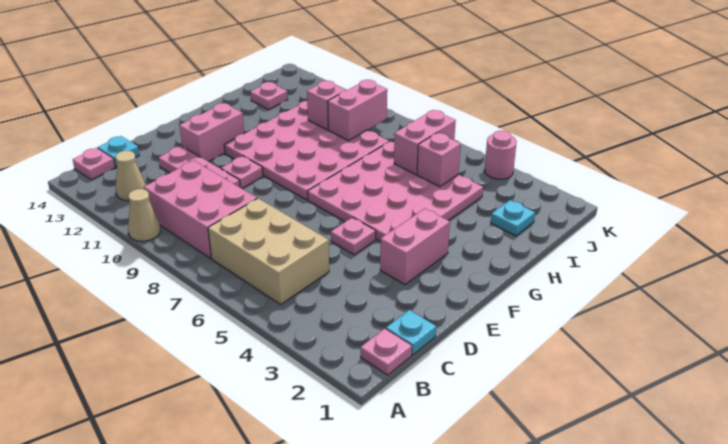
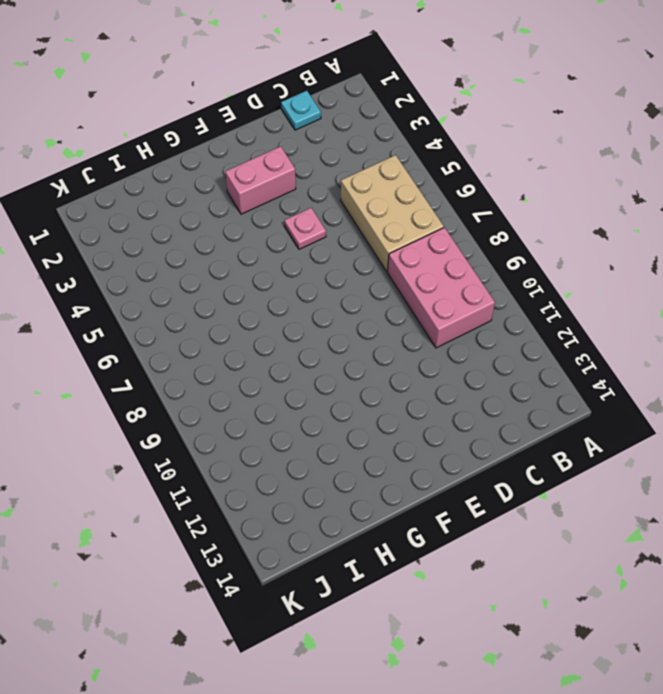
none -> tan 1x1 cone [128,189,160,241]
none -> pink 1x1 plate [361,329,412,375]
none -> tan 1x1 cone [116,151,146,201]

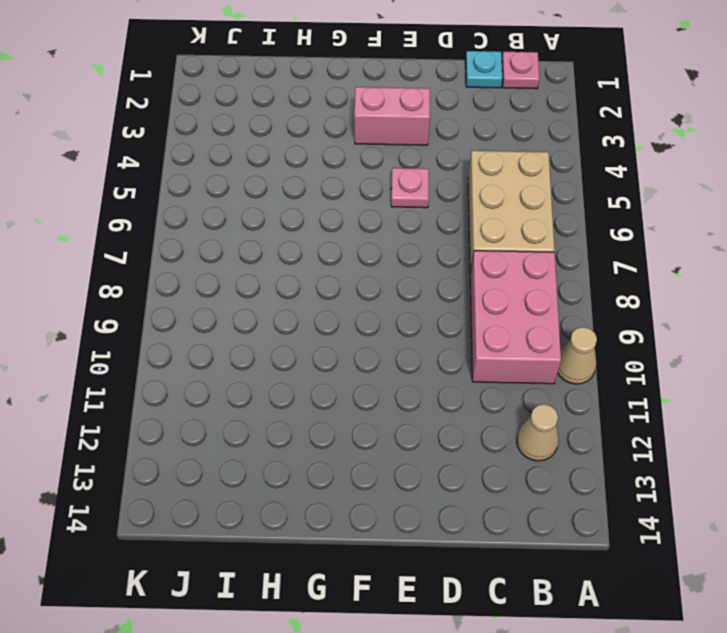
none -> pink 1x1 plate [73,148,115,180]
none -> cyan 1x1 plate [98,136,139,167]
none -> pink 1x3 plate [159,146,240,188]

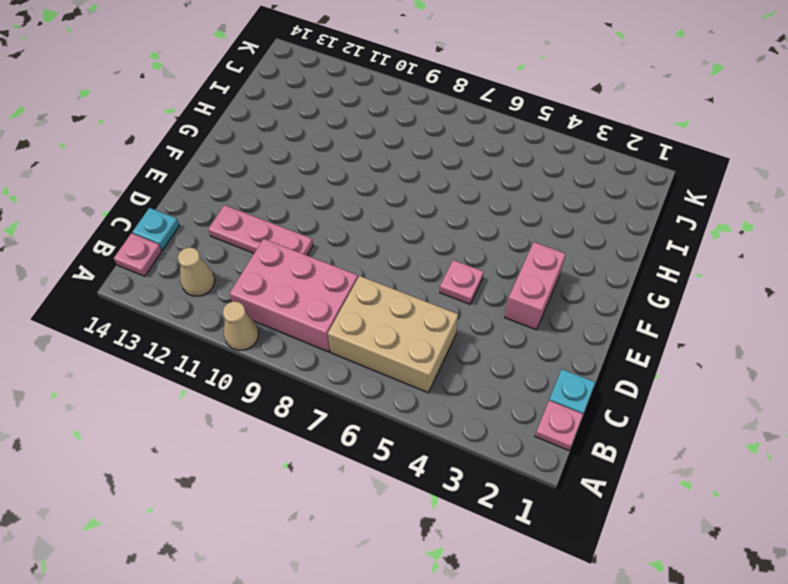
none -> pink 1x1 plate [221,156,263,188]
none -> pink 1x2 brick [180,103,244,162]
none -> pink 4x4 plate [308,141,483,242]

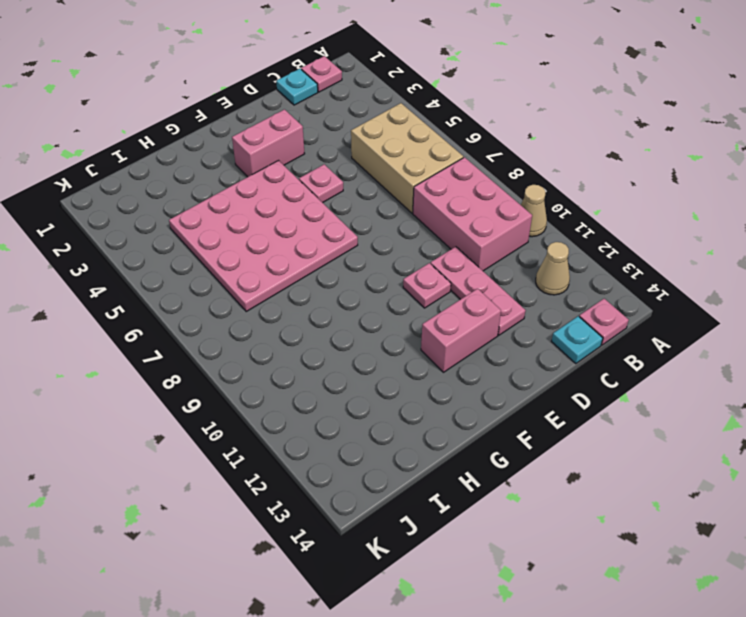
none -> pink 4x4 plate [224,101,389,200]
none -> cyan 1x1 plate [491,200,535,236]
none -> pink 1x1 plate [250,82,288,109]

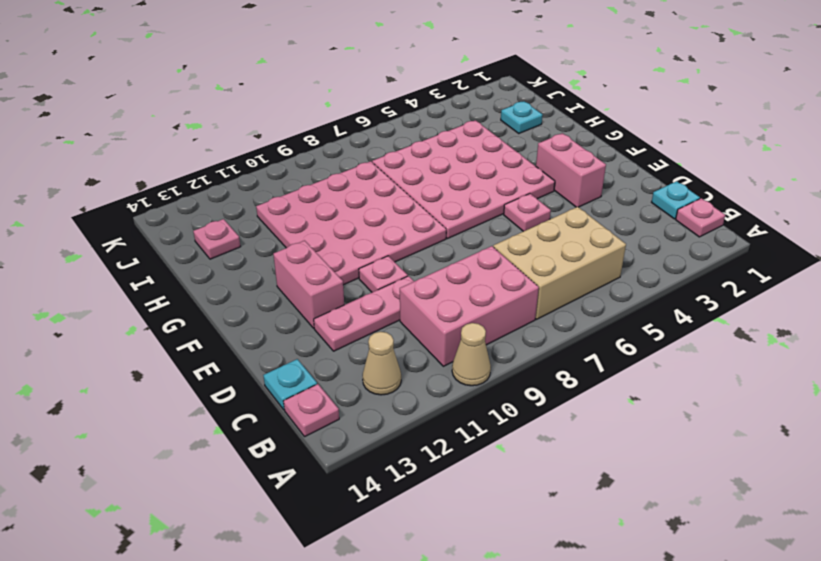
none -> pink 1x1 round brick [485,131,516,179]
none -> pink 1x1 brick [417,133,461,187]
none -> pink 1x2 brick [394,110,456,174]

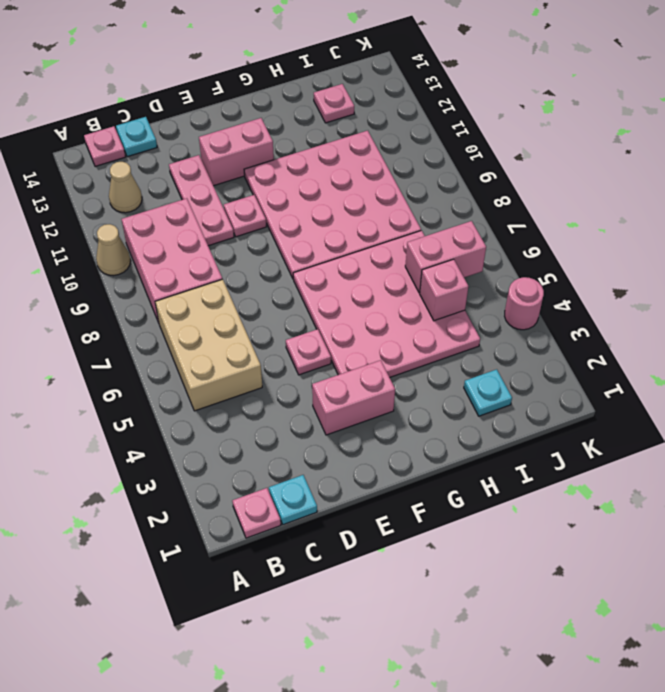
none -> pink 1x2 brick [328,80,387,141]
none -> pink 1x1 brick [307,81,346,130]

